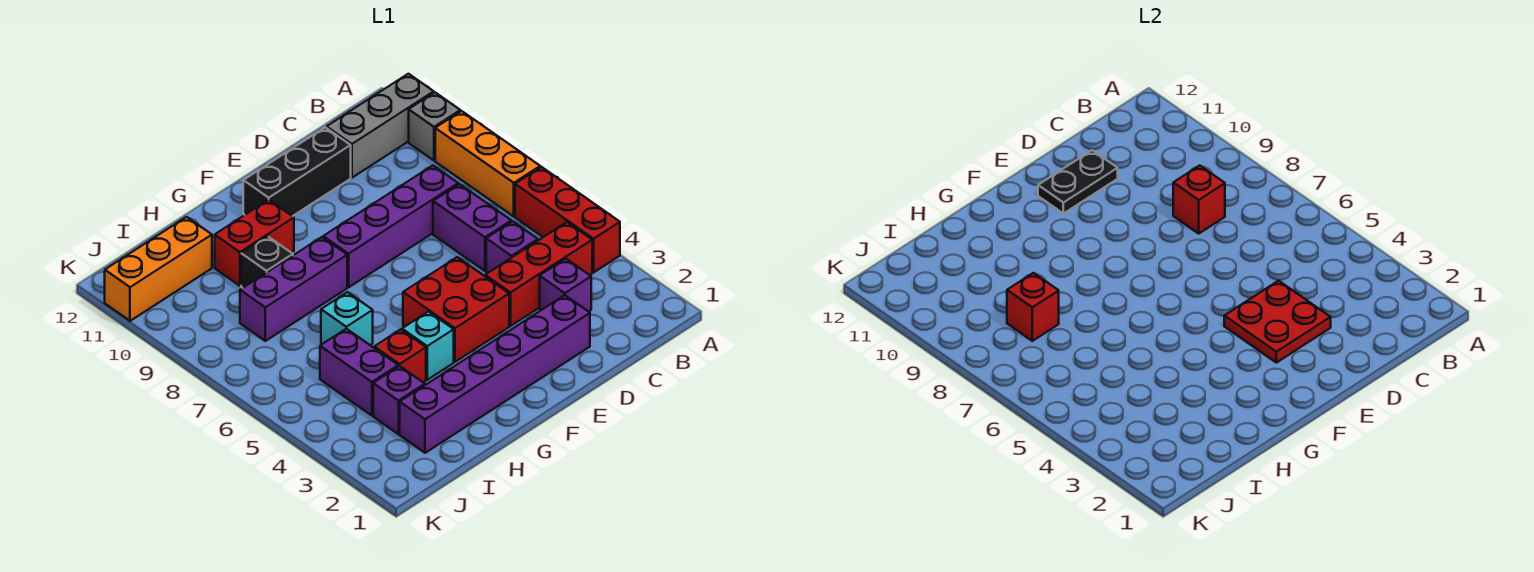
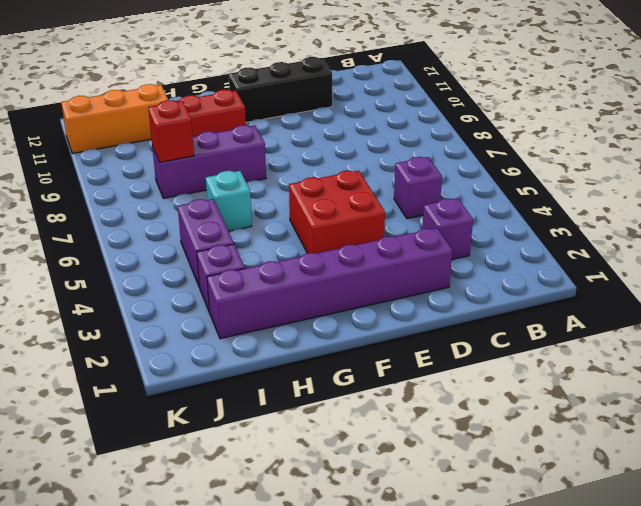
none -> red 1x3 brick [515,167,620,272]
none -> orange 1x3 brick [435,111,540,216]
none -> grey 1x1 brick [409,93,460,160]

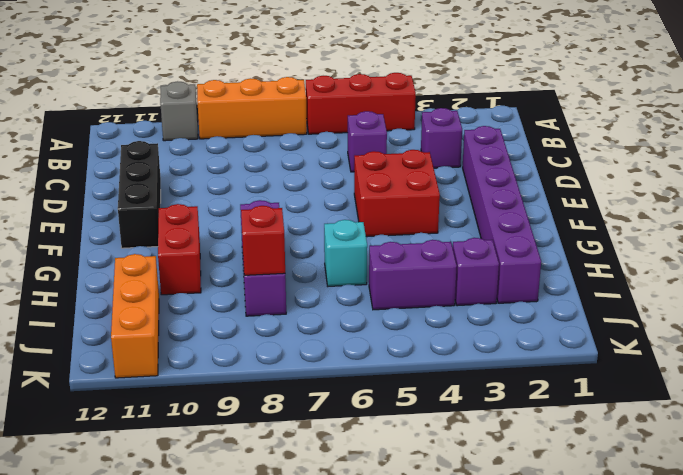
none -> grey 1x3 brick [327,74,434,178]
none -> red 1x3 brick [485,222,592,326]
none -> purple 1x2 brick [433,184,511,271]

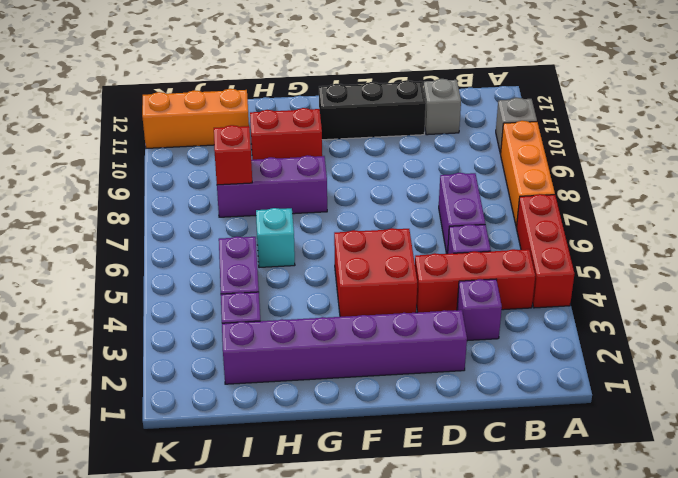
grey 1x1 brick [423,79,461,135] -> grey 1x3 brick [327,74,434,178]
none -> purple 1x4 brick [323,165,458,287]
none -> cyan 1x1 brick [402,312,454,380]
none -> red 1x1 brick [374,329,426,383]

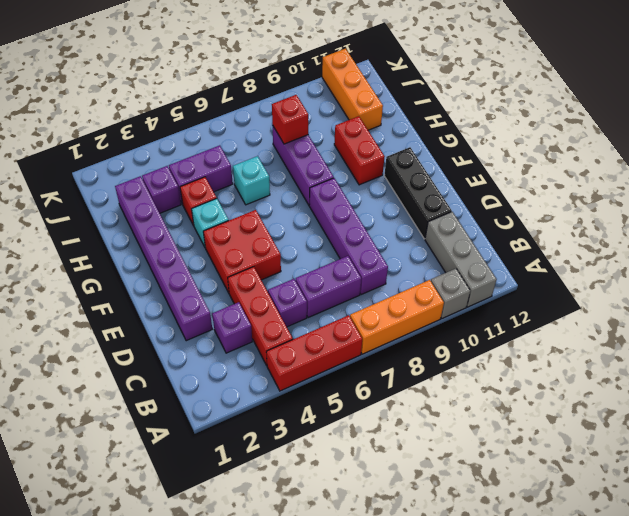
none -> black 1x1 brick [241,236,293,288]
none -> red 1x1 brick [1173,165,1225,233]
none -> red 2x2 plate [1224,281,1331,363]

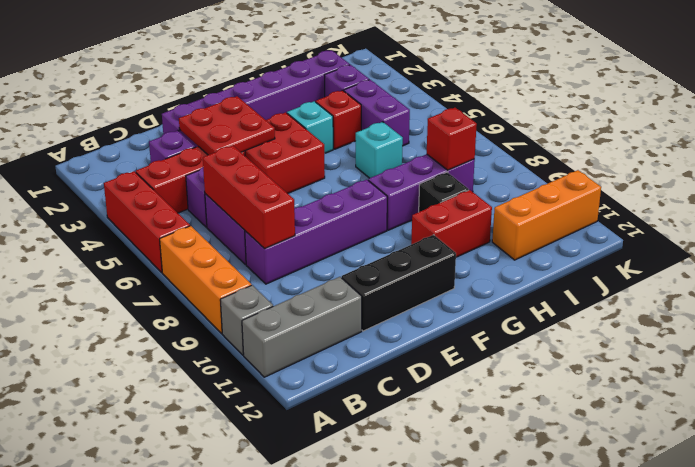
red 1x3 brick [203,146,295,249] -> red 1x1 brick [1173,165,1225,233]
none -> black 1x2 plate [1038,150,1118,214]

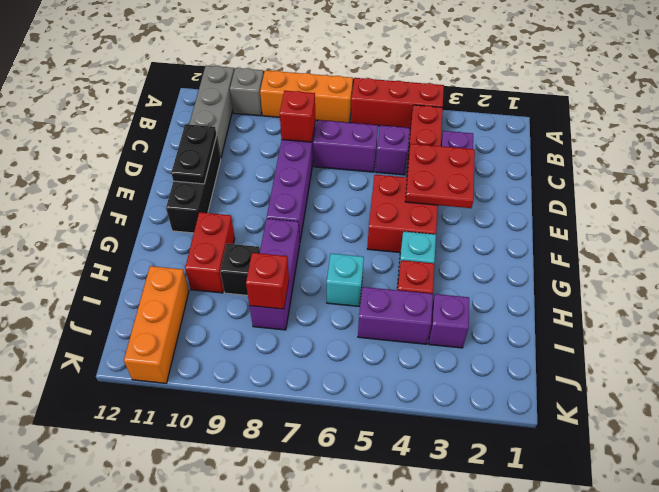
none -> purple 1x6 brick [400,295,590,453]

